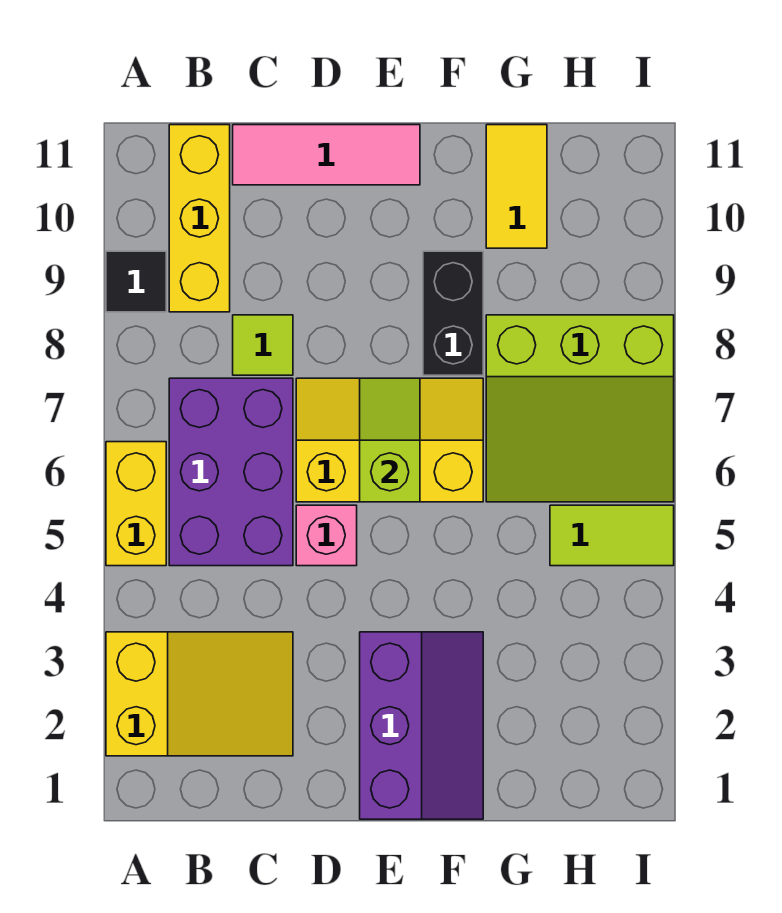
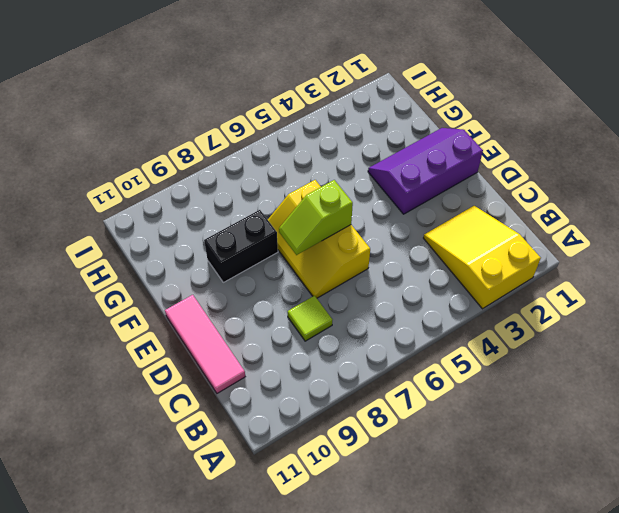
none -> yellow 1x2 brick [106,442,166,566]
none -> black 1x1 tile [106,251,166,312]
none -> purple 2x3 brick [169,378,293,566]

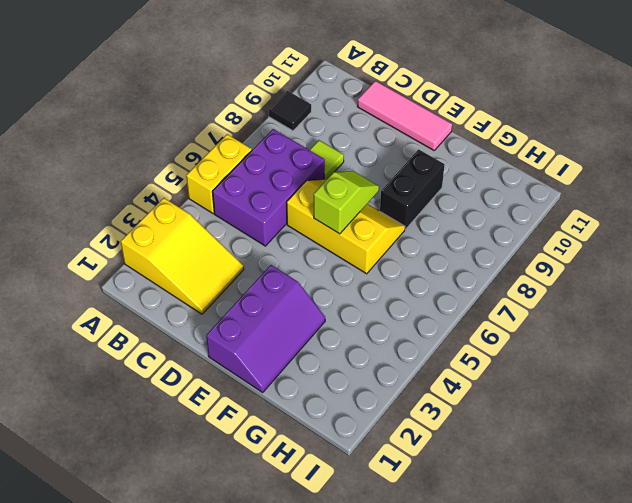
none -> yellow 1x3 brick [169,125,230,312]
none -> pink 1x1 brick [296,505,357,566]
none -> lime 3x3 slope [486,315,674,502]

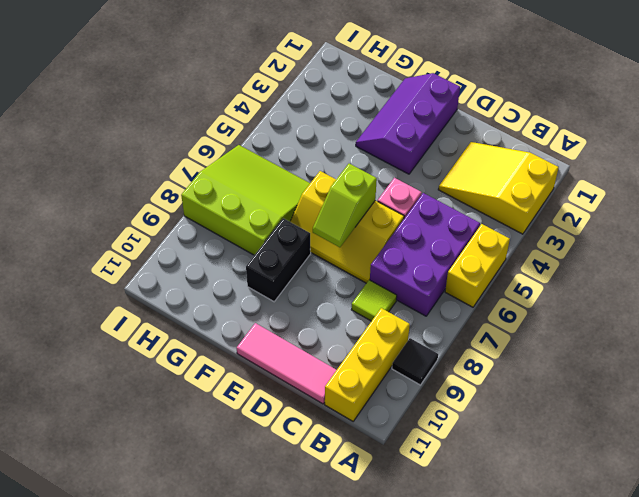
none -> yellow 1x2 tile [486,125,547,248]
none -> lime 1x2 tile [550,505,674,566]

